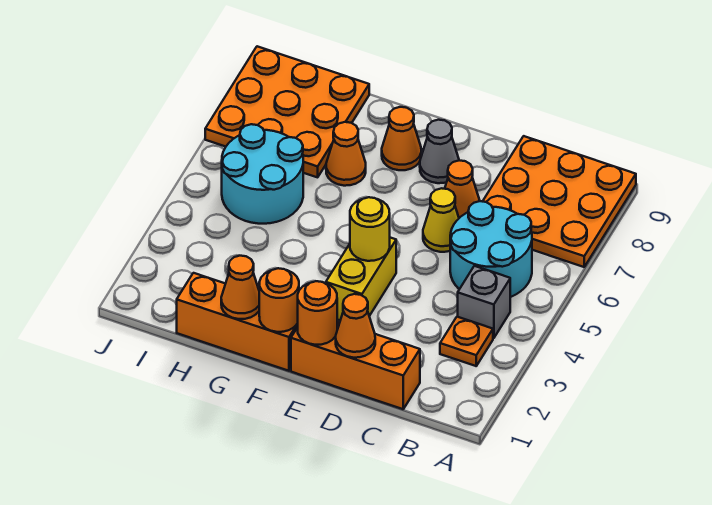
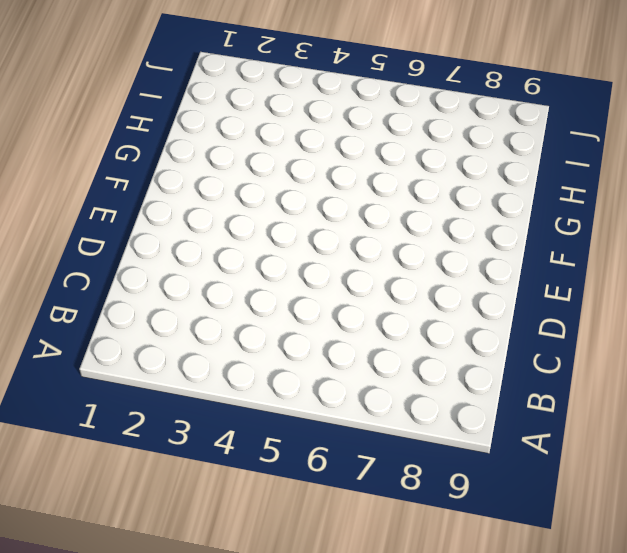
none -> orange 3x3 plate [482,136,636,267]
none -> orange 1x1 plate [440,317,493,366]
none -> grey 1x1 brick [458,266,510,338]

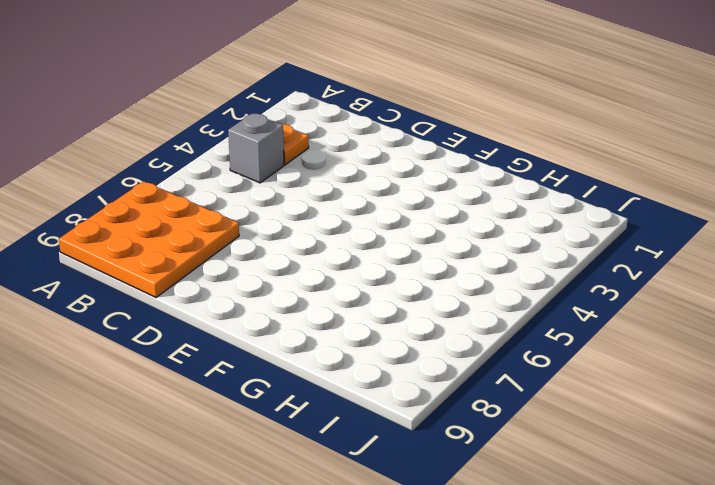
none -> cyan 2x2 round brick [450,201,532,297]
none -> orange 1x3 brick [291,321,420,409]
none -> yellow 1x1 cone [423,188,459,252]

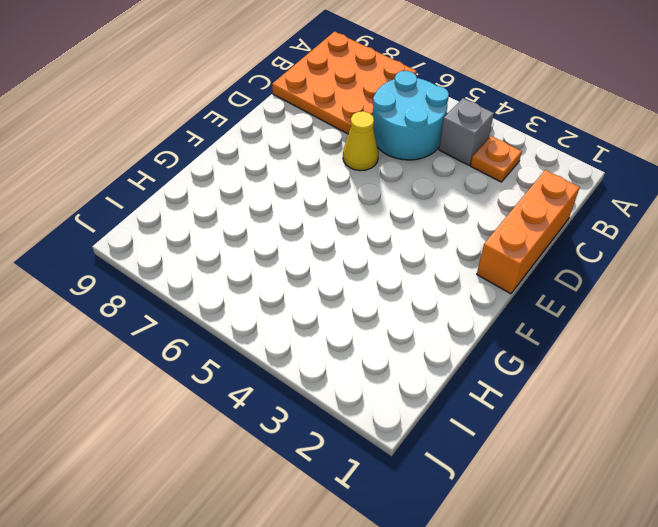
none -> orange 1x1 cone [445,160,480,218]
none -> yellow 1x2 brick [326,238,396,320]
none -> grey 1x1 cone [420,120,459,183]

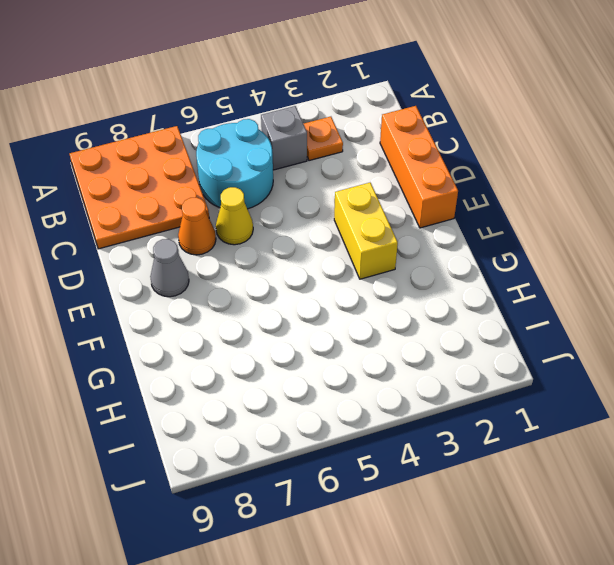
yellow 1x2 brick [334,182,398,279] -> yellow 1x2 brick turned to [326,238,396,320]
none -> orange 1x3 brick [177,273,298,371]
none -> orange 1x1 cone [382,107,421,170]
none -> orange 1x1 cone [326,122,366,186]

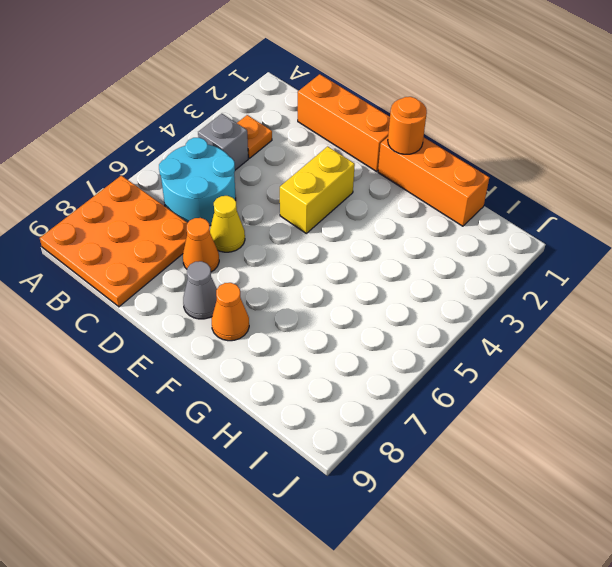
none -> orange 1x1 cone [326,122,366,186]
none -> cyan 2x2 round brick [222,124,303,224]
none -> orange 3x3 plate [205,46,369,177]

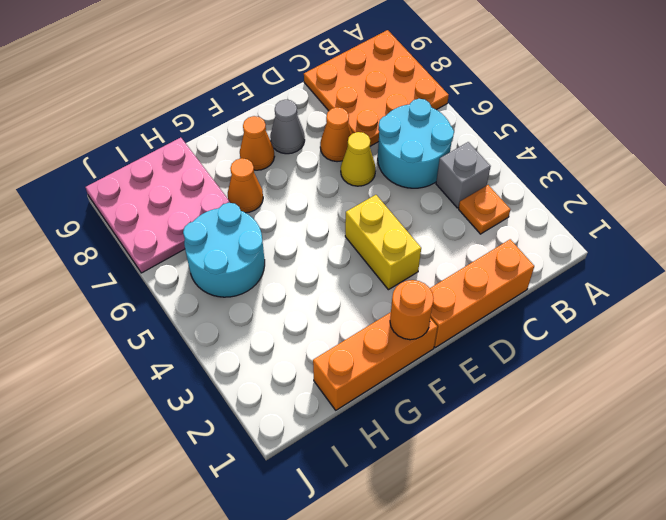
pink 3x3 plate [86,138,231,273] -> orange 3x3 plate [205,46,369,177]
none -> orange 1x1 cone [336,294,375,358]
none -> orange 1x1 round brick [297,281,337,345]
none -> yellow 1x1 round brick [350,197,390,261]

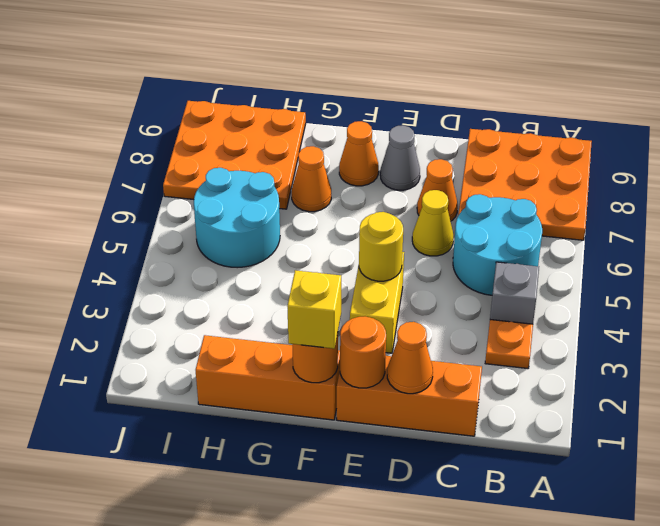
yellow 1x1 brick [287,270,341,349] -> none
none -> orange 1x1 cone [221,256,259,319]

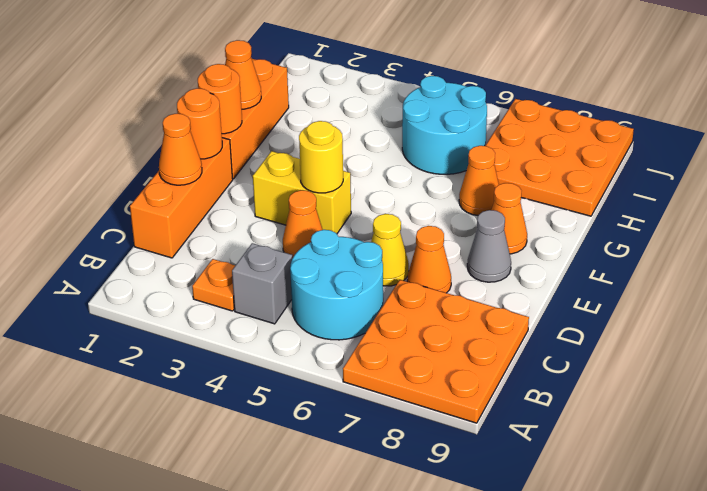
orange 1x1 cone [283,190,323,259] -> none

